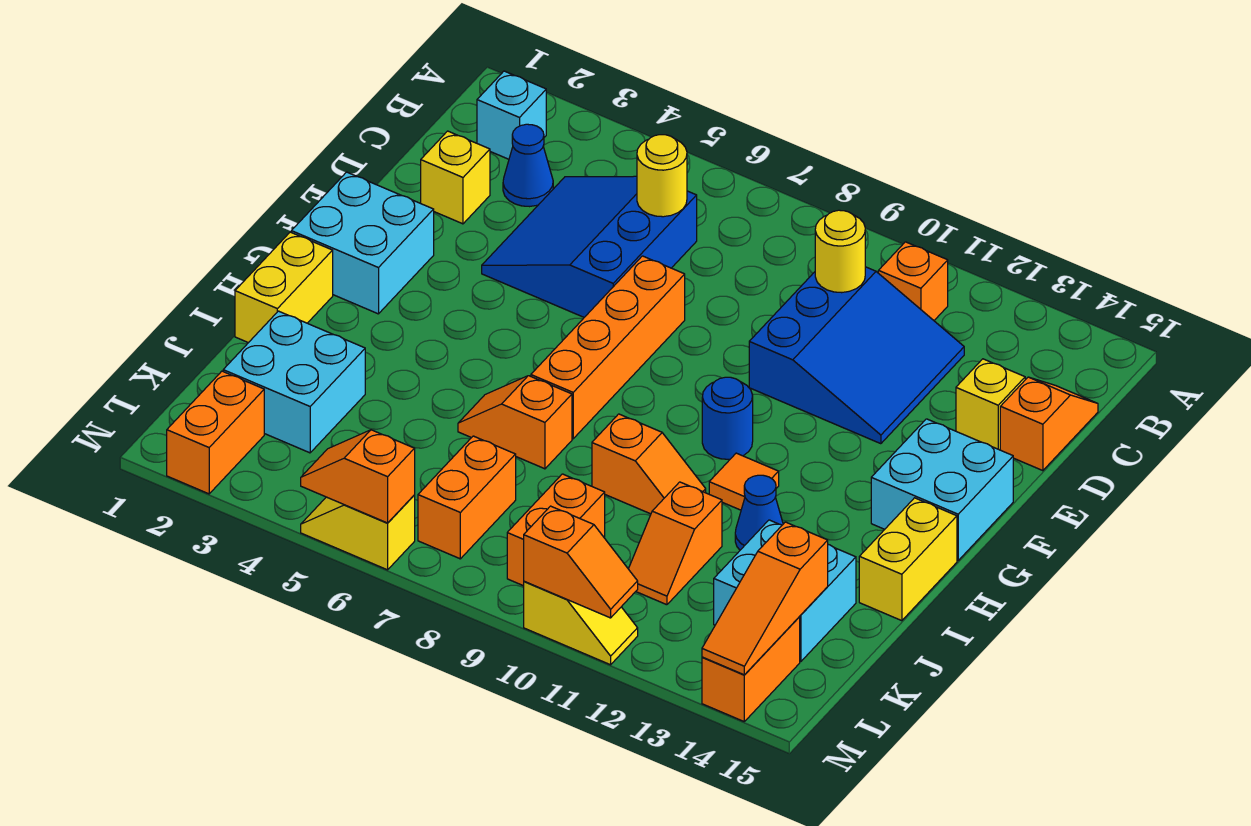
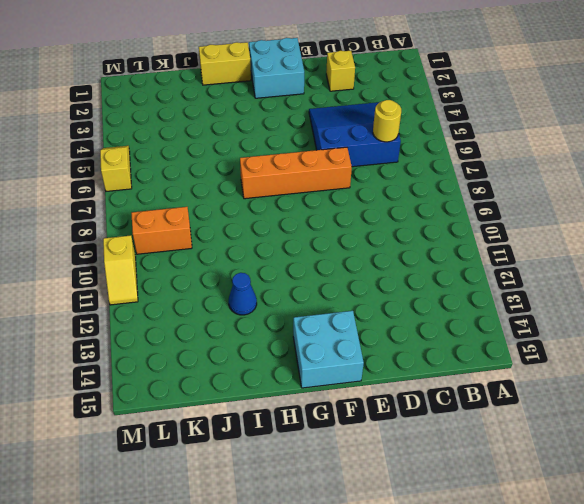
none -> cyan 1x1 brick [477,71,546,159]
none -> orange 1x1 brick [878,242,948,320]
none -> blue 1x1 cone [503,124,553,207]
none -> blue 3x3 slope [749,267,964,444]

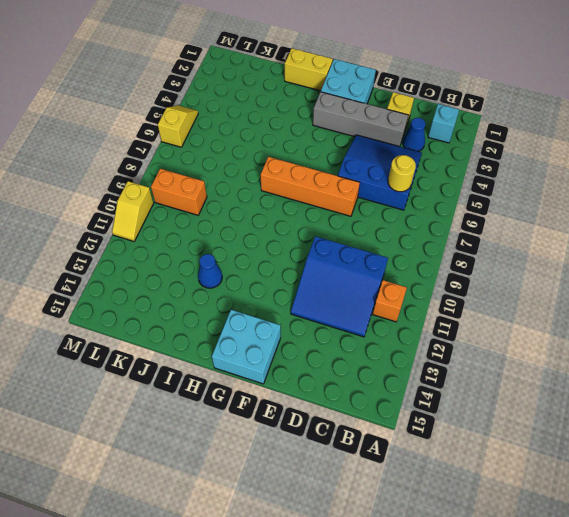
grey 1x4 brick [313,92,408,146] -> none
none -> orange 1x2 slope [1000,377,1098,471]
none -> yellow 1x1 brick [956,359,1025,450]
none -> blue 1x1 round brick [702,377,753,459]
none -> orange 1x1 tile [709,453,779,510]

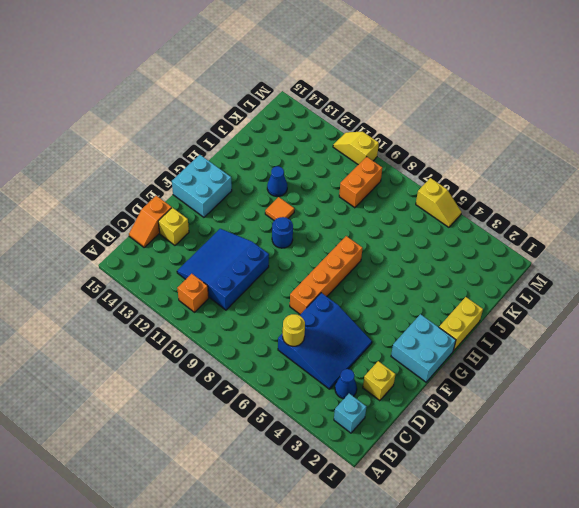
none -> yellow 1x2 brick [859,498,957,621]
none -> orange 1x2 slope [458,376,572,469]
none -> orange 1x2 slope [592,414,706,514]
none -> cyan 2x2 brick [223,311,365,453]

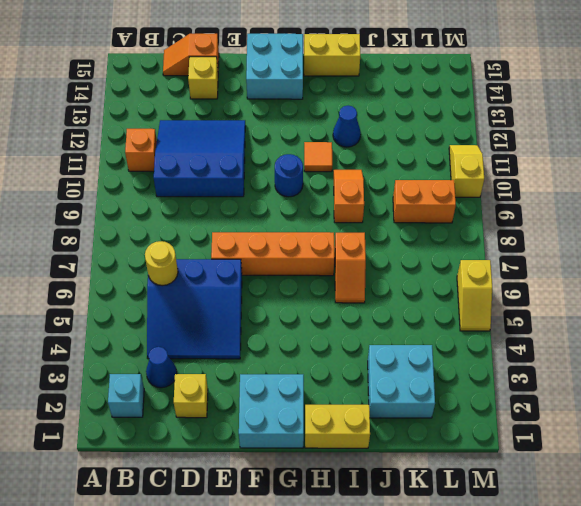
none -> orange 1x2 slope [629,482,722,605]
none -> cyan 2x2 brick [714,520,856,662]
none -> orange 1x2 brick [418,436,516,559]
none -> orange 1x2 brick [167,371,264,494]

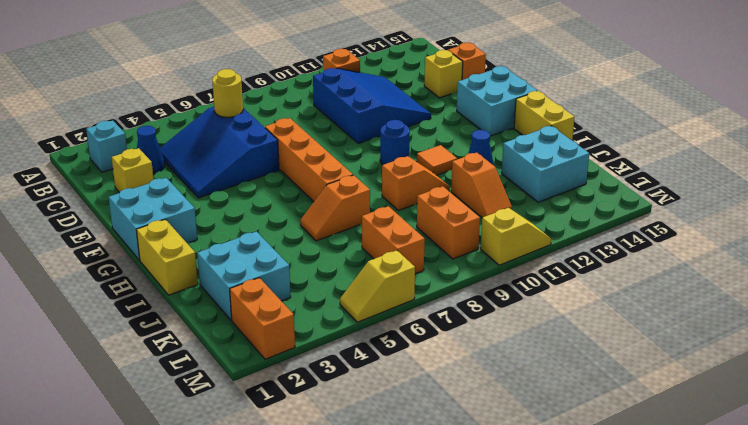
none -> orange 1x2 brick [702,617,800,721]
none -> yellow 1x1 round brick [815,210,865,293]
none -> orange 1x3 slope [702,522,828,675]
none -> orange 1x2 slope [301,430,415,523]

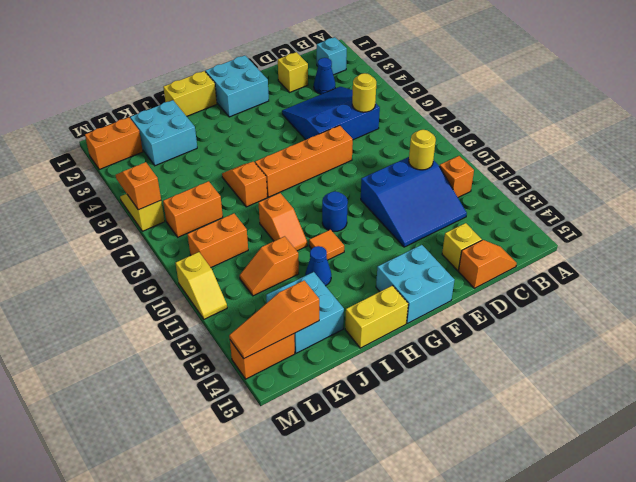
none -> orange 1x2 slope [524,506,638,618]

